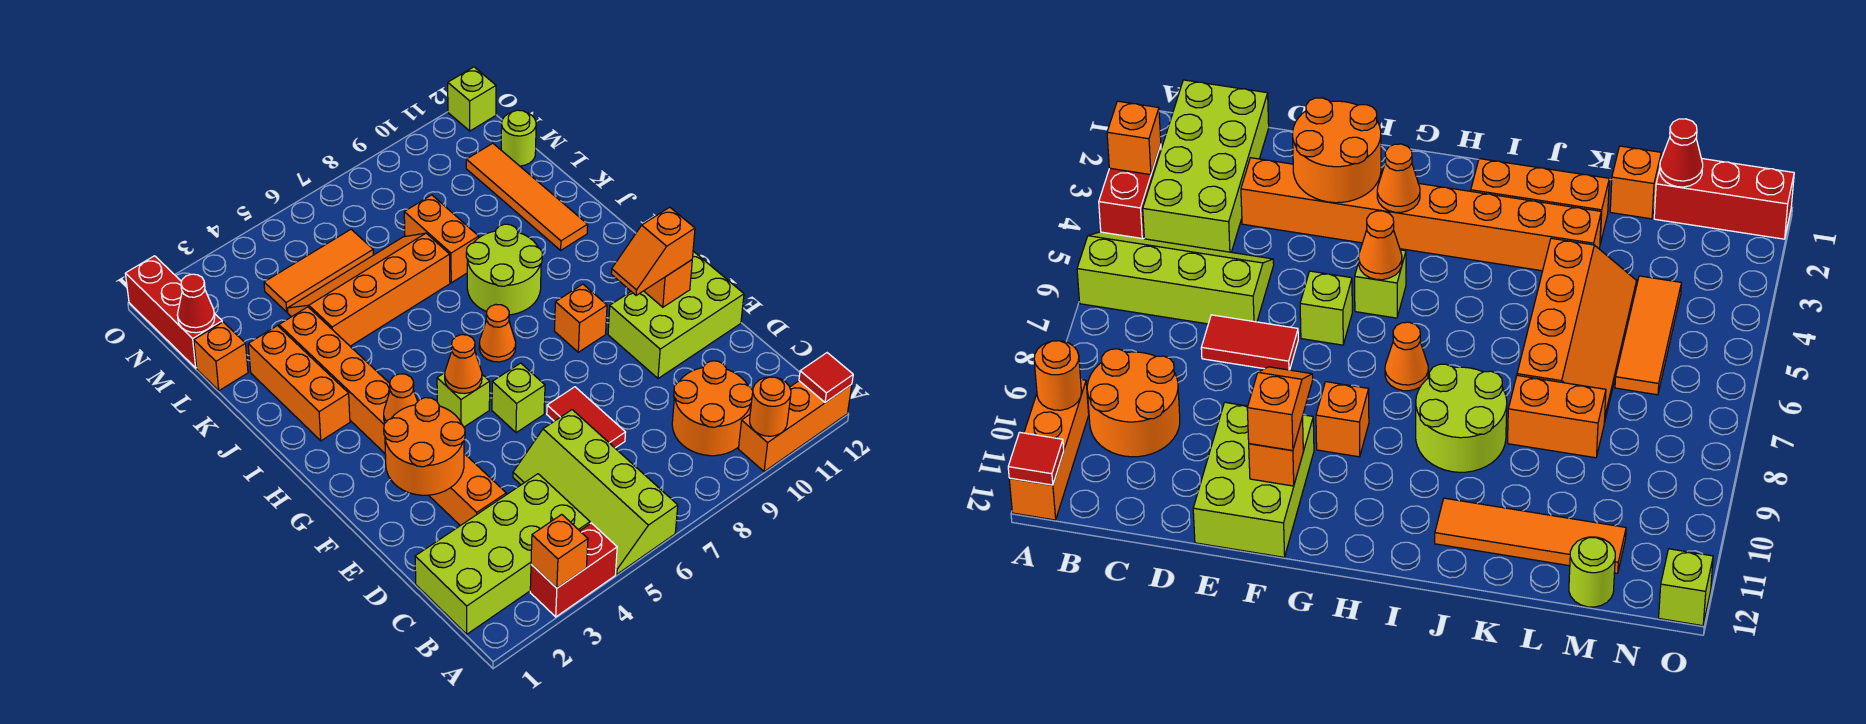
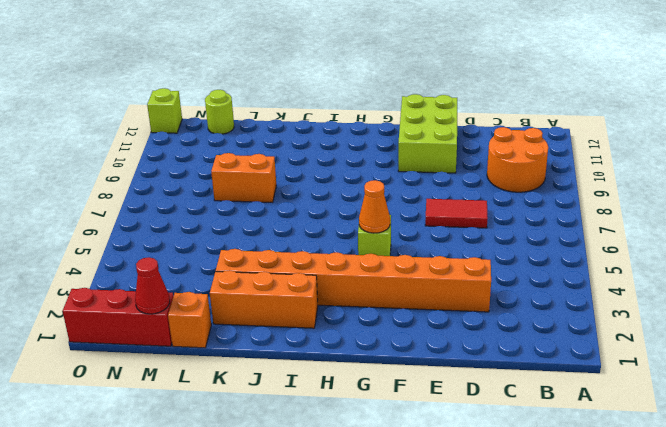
none -> red 1x2 brick [530,523,617,617]
none -> lime 2x4 slope [513,410,678,574]
none -> orange 1x3 brick [738,381,852,472]
none -> lime 2x4 brick [415,474,590,634]

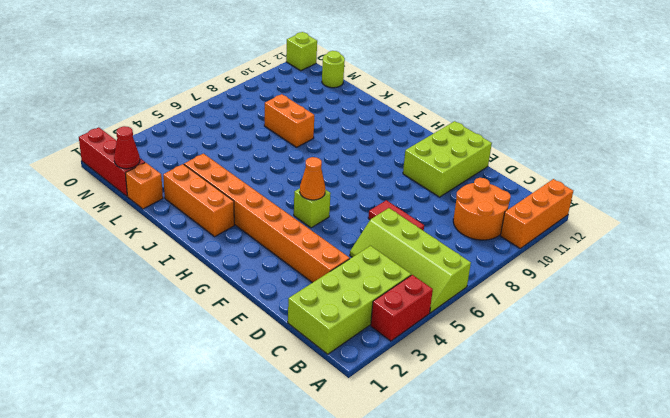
none -> lime 1x1 brick [492,363,545,433]
none -> orange 1x1 brick [554,284,607,352]
none -> orange 1x1 cone [479,305,516,362]
none -> lime 2x2 round brick [466,224,542,315]

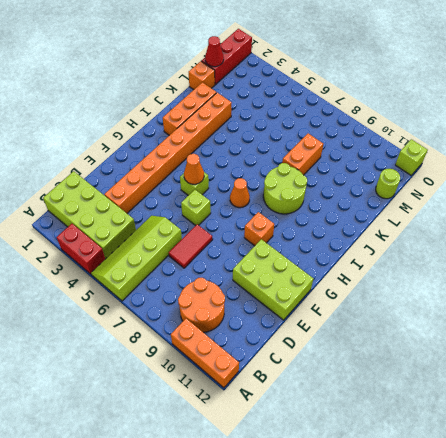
none -> orange 1x4 tile [466,143,588,250]
none -> orange 2x4 slope [288,233,450,346]
none -> orange 1x3 tile [264,230,373,312]
none -> orange 1x1 brick [531,514,588,588]

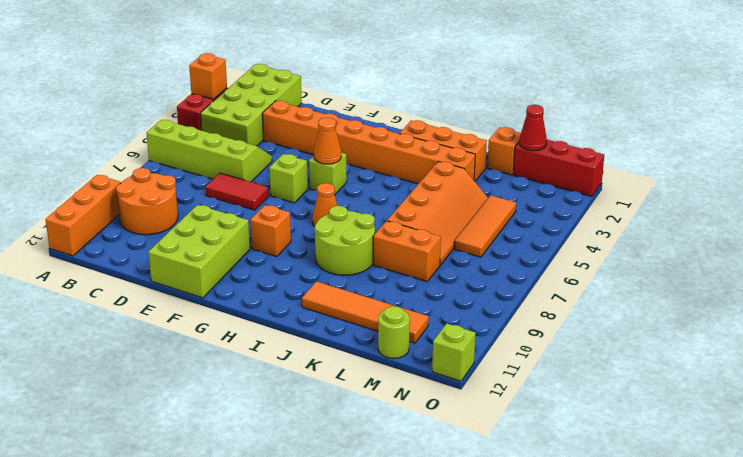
none -> orange 1x1 round brick [750,377,791,436]
none -> red 1x1 tile [799,353,853,402]
none -> orange 2x2 round brick [384,398,465,495]
none -> orange 1x1 brick [644,260,692,307]

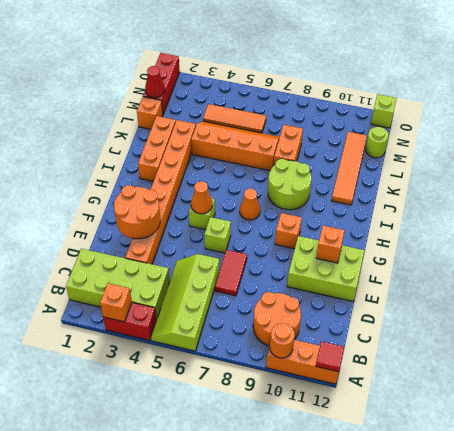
none -> orange 1x1 cone [384,374,418,423]
none -> orange 1x2 slope [611,207,695,295]

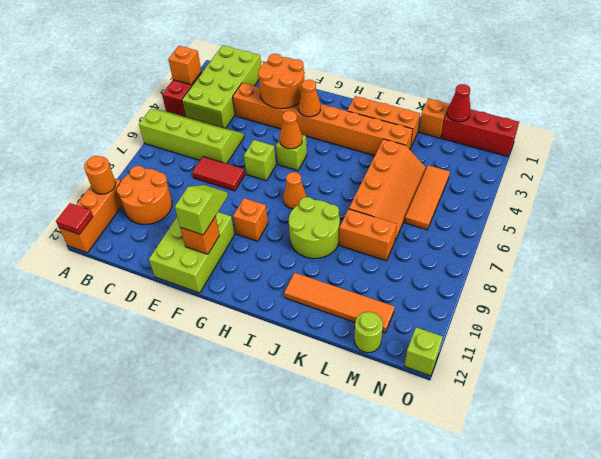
lime 1x2 slope [175,185,228,235] -> orange 1x2 slope [611,207,695,295]

